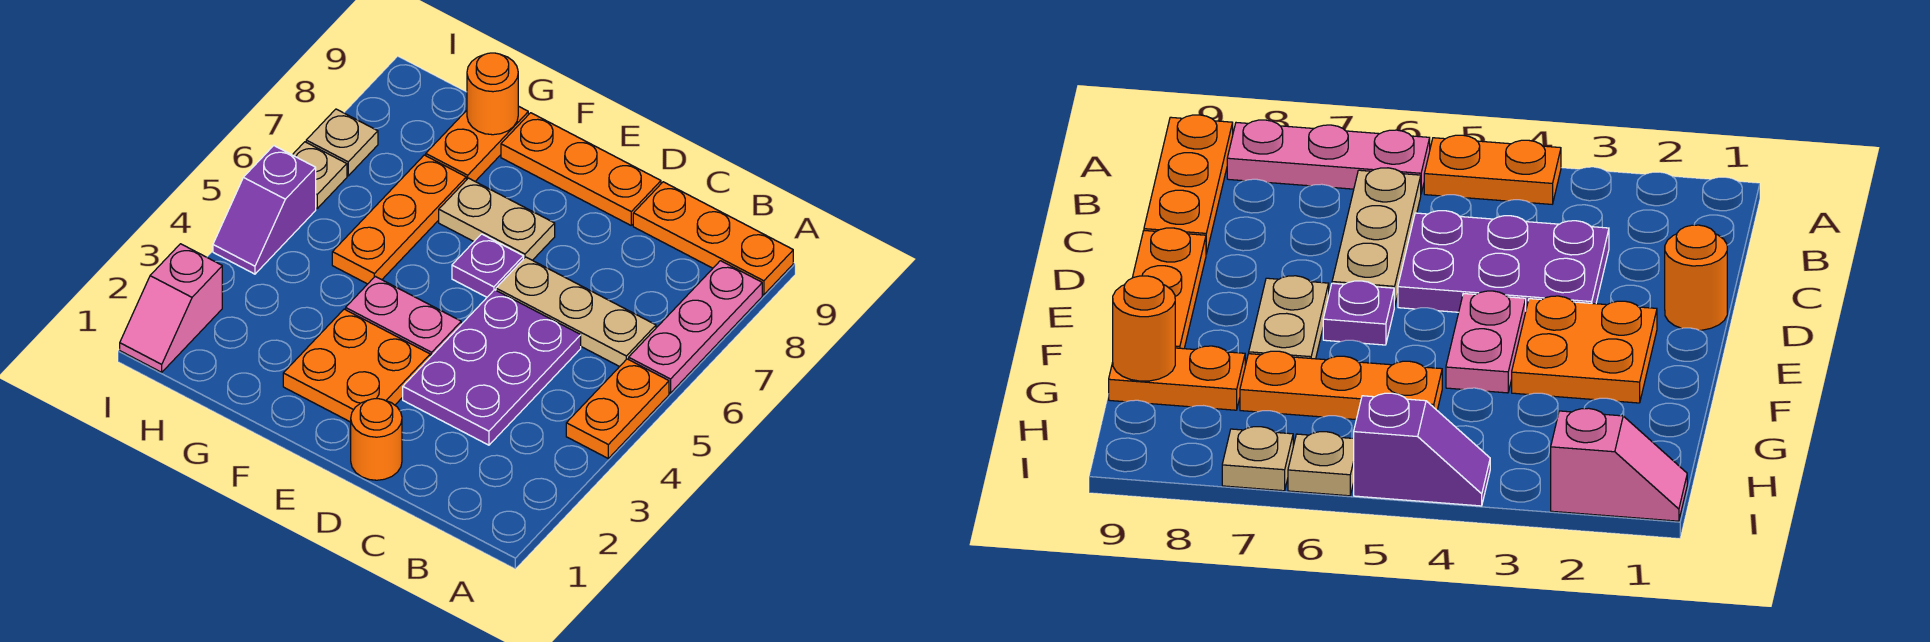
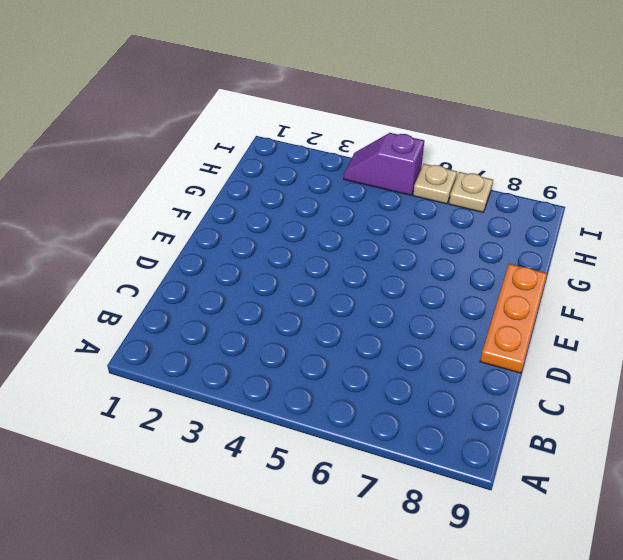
none -> orange 1x2 plate [566,359,669,458]
none -> pink 1x3 plate [629,261,762,393]
none -> orange 1x3 plate [633,182,793,295]

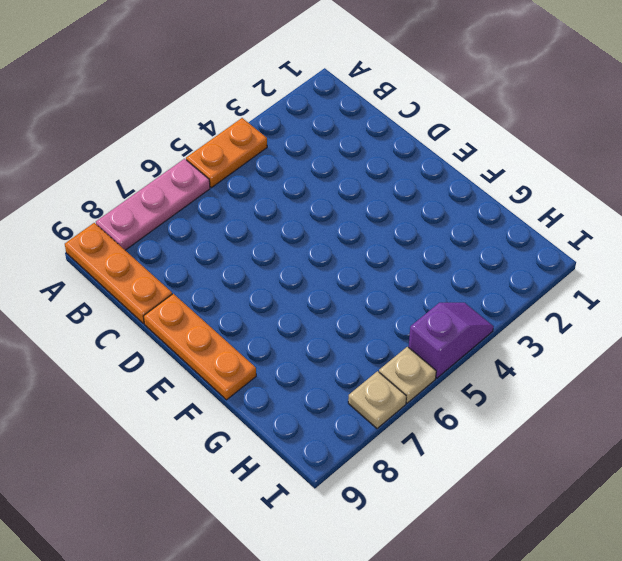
none -> tan 1x3 plate [496,257,656,367]
none -> purple 2x3 plate [403,290,581,445]
none -> orange 1x1 round brick [351,399,402,480]

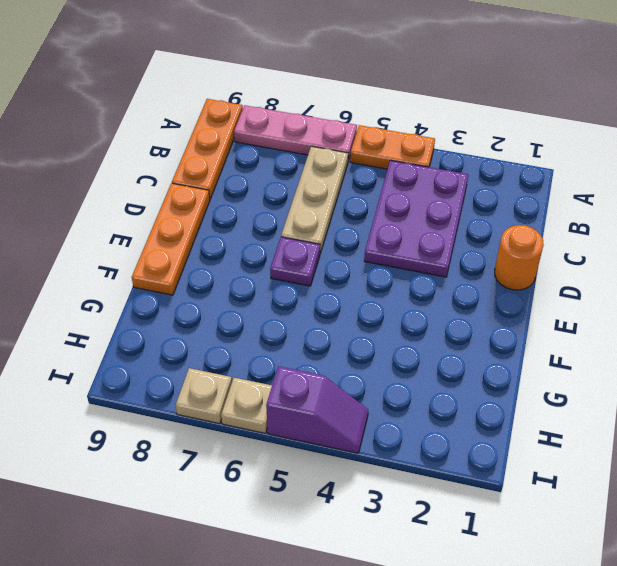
purple 2x3 plate [364,160,468,277] -> purple 2x3 plate turned to [403,290,581,445]
none -> orange 2x2 plate [283,309,430,422]
none -> pink 1x2 plate [346,276,461,357]
none -> tan 1x2 plate [439,178,555,260]

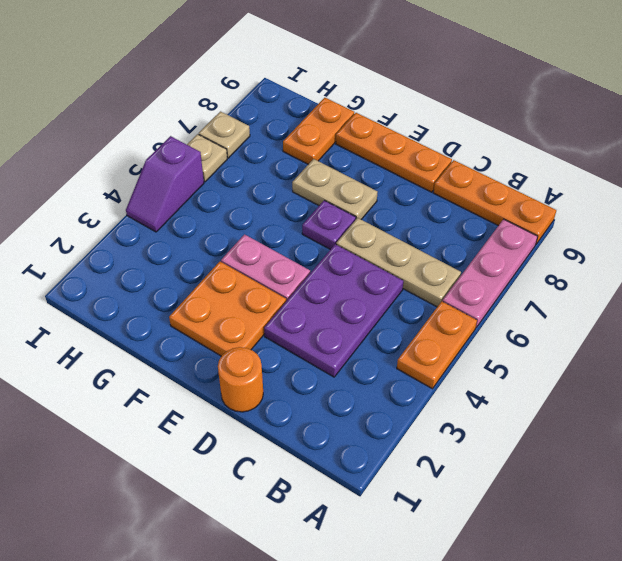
none -> orange 1x3 plate [332,155,466,284]
none -> pink 1x2 slope [120,244,222,372]
none -> orange 1x1 round brick [467,53,518,135]

